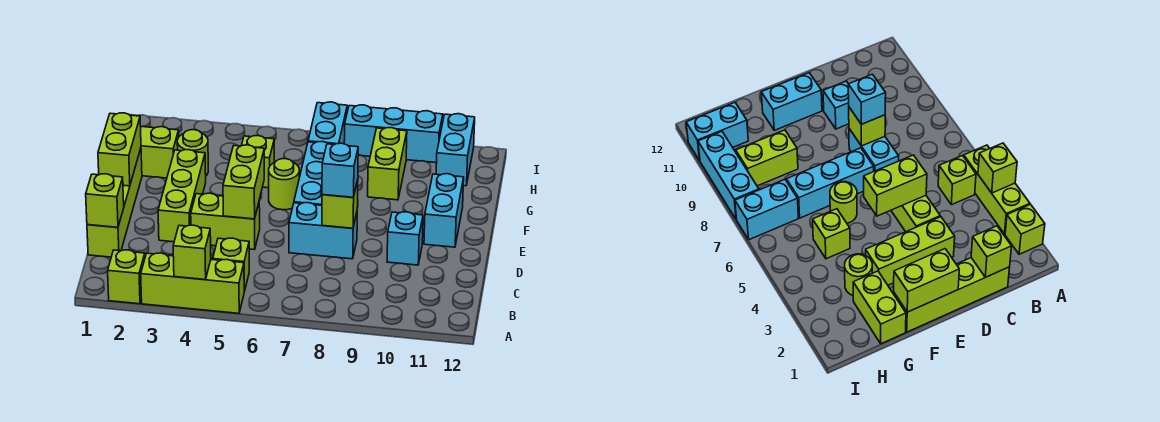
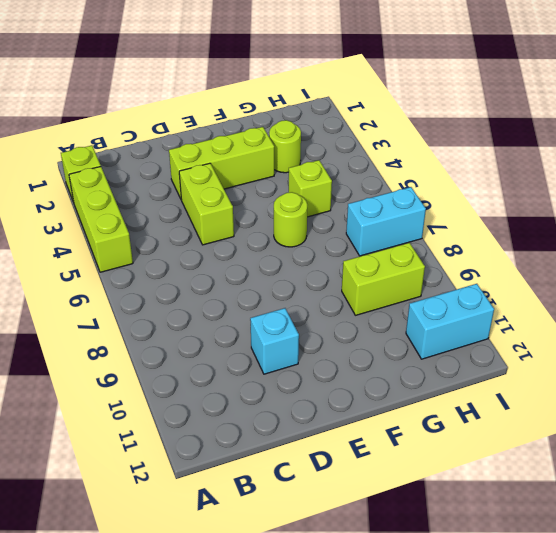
none -> lime 1x1 brick [213,238,249,292]
none -> lime 1x4 brick [87,149,142,257]
none -> cyan 1x2 brick [289,203,357,259]

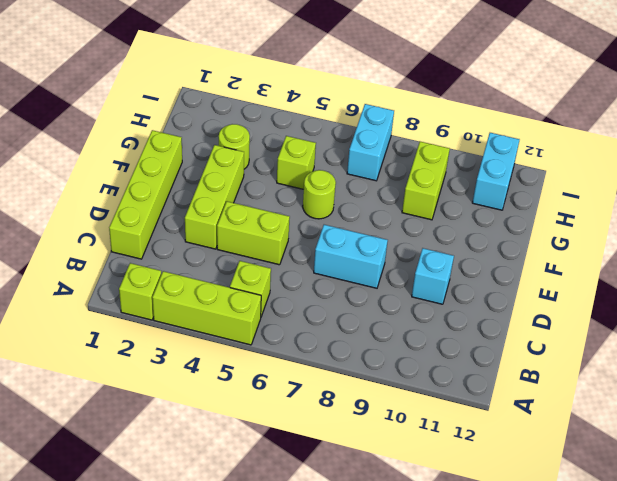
none -> cyan 1x3 brick [294,141,335,205]
none -> cyan 1x2 brick [424,174,464,247]
none -> lime 1x2 brick [141,126,179,178]

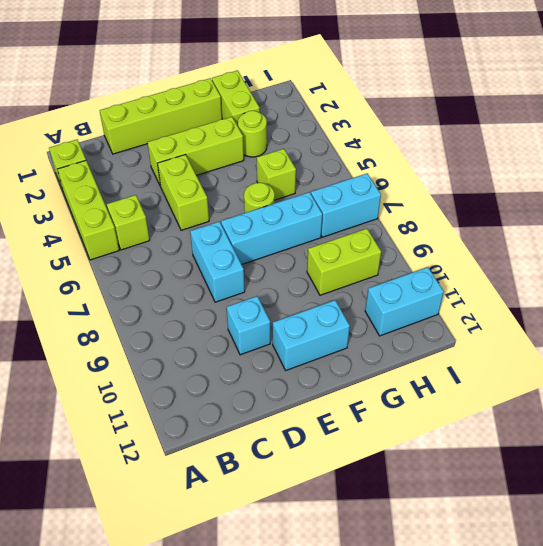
none -> cyan 1x3 brick [344,105,443,163]
none -> lime 1x1 brick [173,225,211,280]
none -> lime 1x1 brick [86,174,124,227]

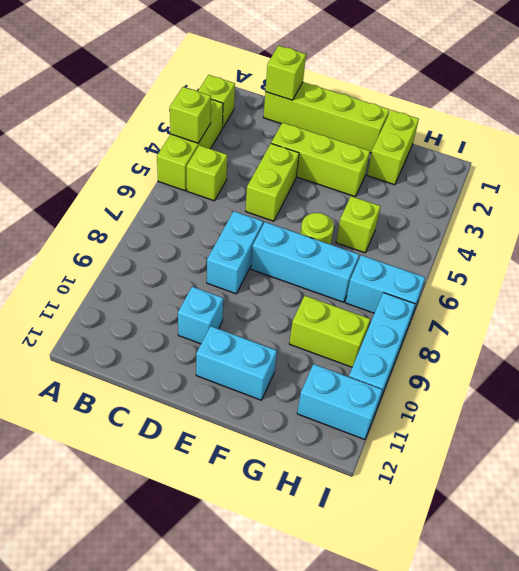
none -> lime 1x1 round brick [177,130,208,176]
none -> lime 1x2 brick [223,145,264,219]
none -> lime 1x1 brick [322,179,358,228]

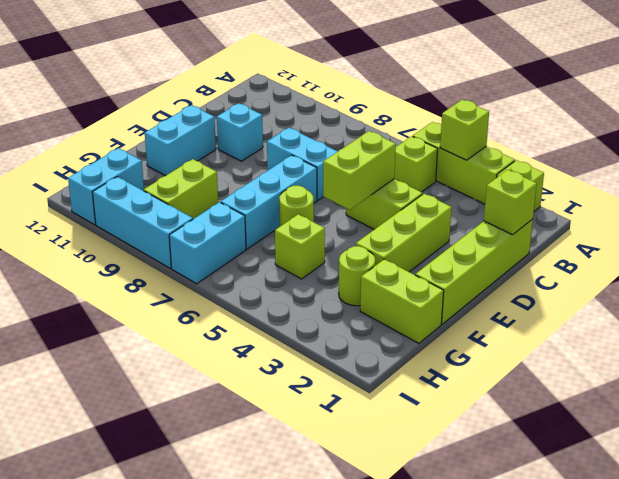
none -> lime 1x1 brick [322,179,358,228]
none -> lime 1x2 brick [98,113,141,186]
none -> cyan 1x1 brick [322,143,358,197]

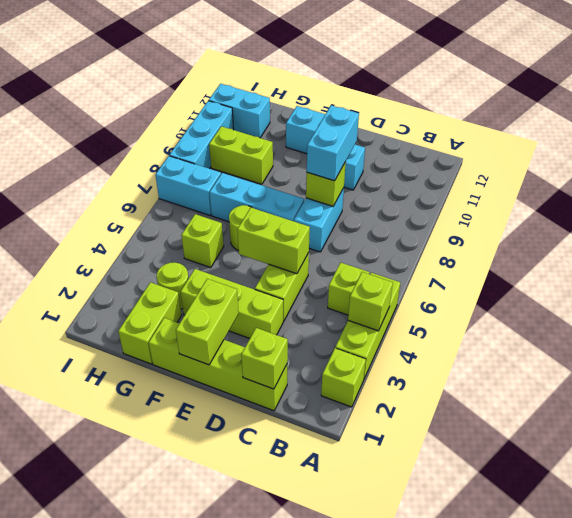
cyan 1x2 brick [307,105,359,181] -> cyan 1x1 brick [322,143,358,197]
lime 1x2 brick [176,279,239,365] -> lime 1x2 brick turned to [98,113,141,186]

